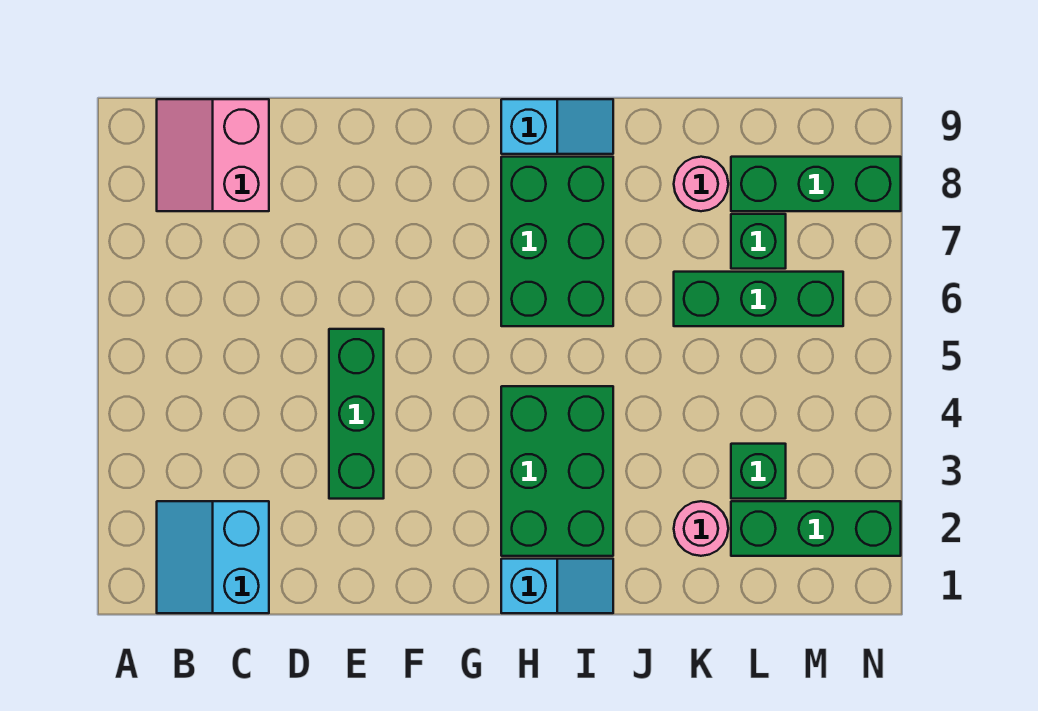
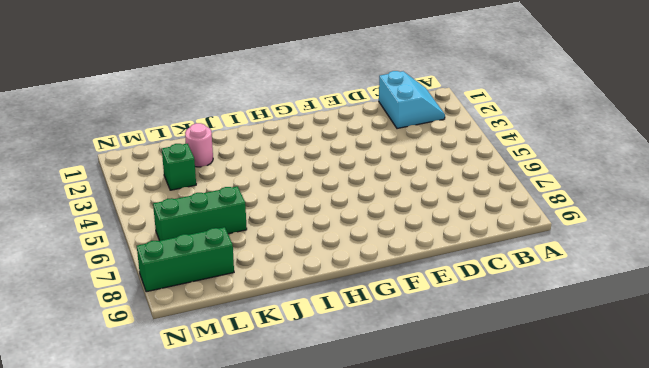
none -> pink 2x2 slope [157,99,269,211]
none -> green 1x3 brick [329,329,384,499]
none -> cyan 1x2 slope [501,559,613,613]

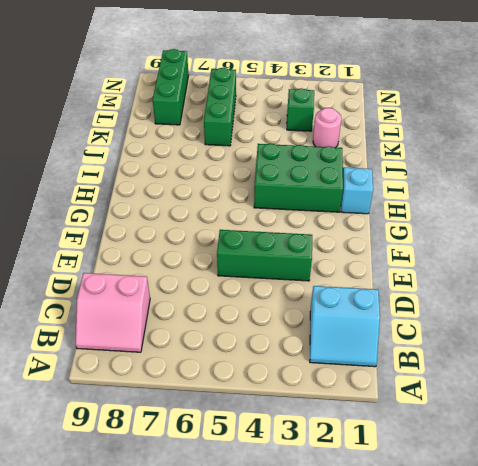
none -> green 2x3 brick [501,157,613,326]
none -> cyan 1x2 slope [501,99,613,154]
none -> pink 1x1 round brick [674,157,728,211]

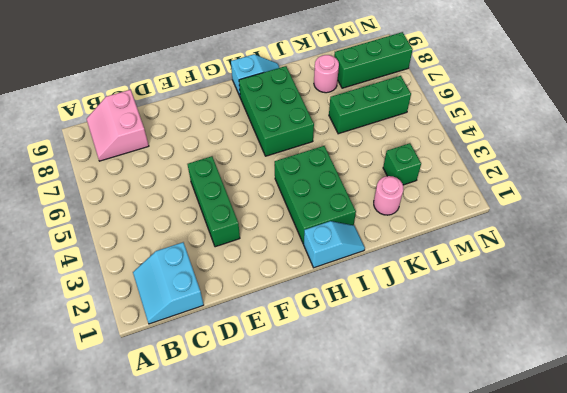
none -> green 1x3 brick [731,501,901,556]
none -> green 1x1 brick [731,214,786,269]

